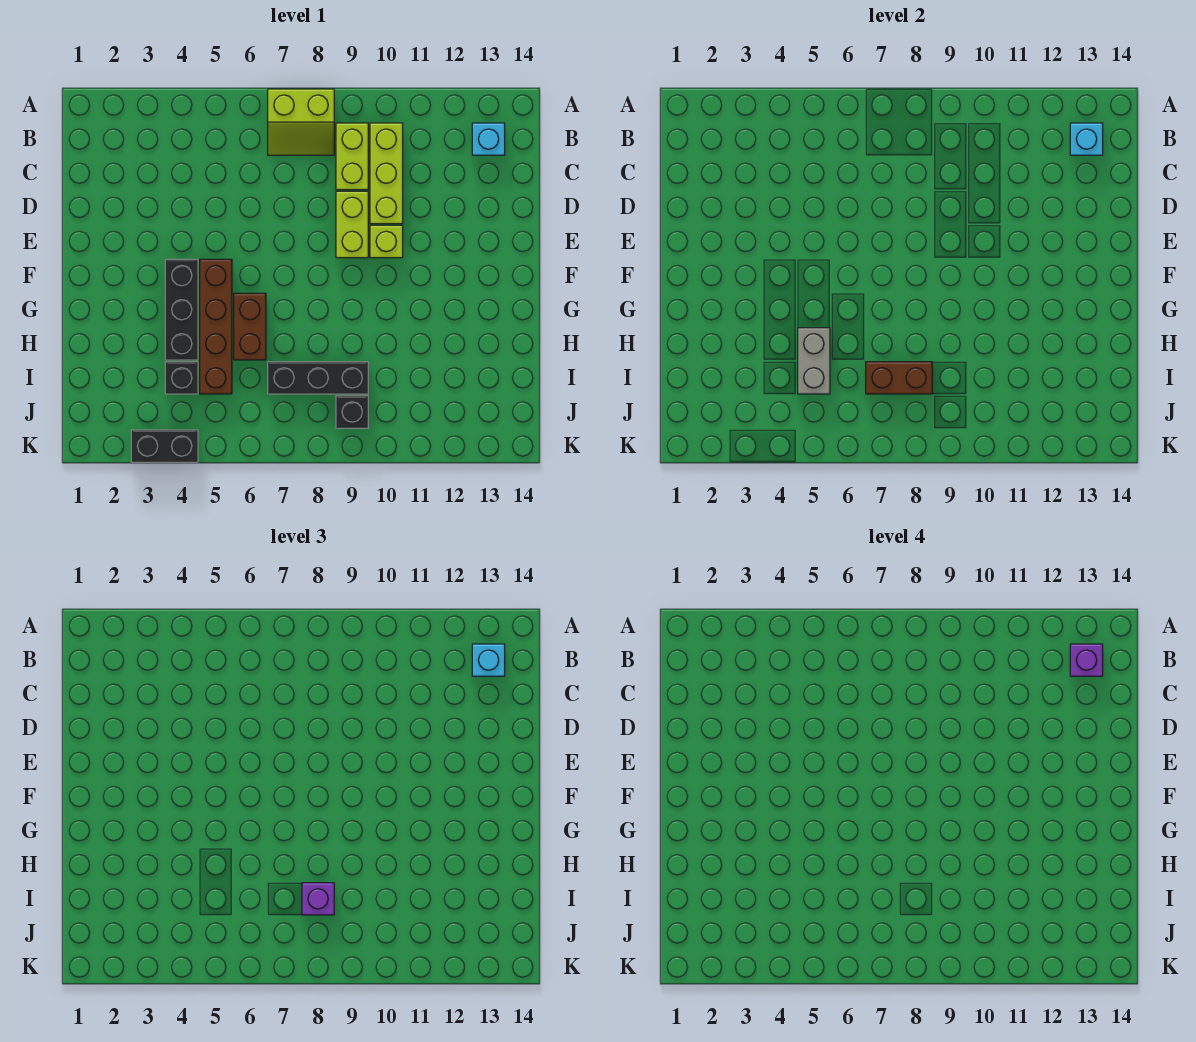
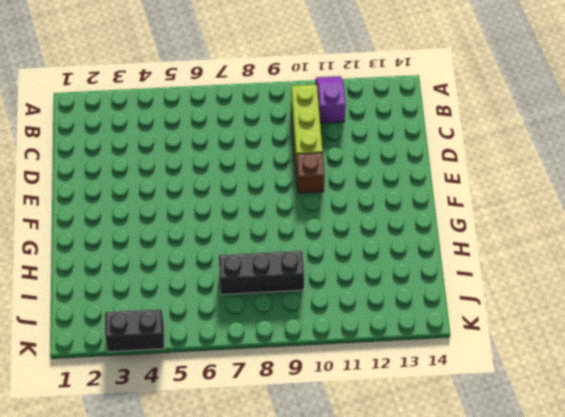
purple 1x2 slope [316,76,346,123] -> none
brown 1x1 brick [296,153,324,193] -> lime 1x1 brick [370,225,403,258]
none -> lime 2x2 slope [268,89,334,155]
none -> lime 1x2 brick [336,123,368,190]
none -> cyan 1x1 brick [472,123,505,155]

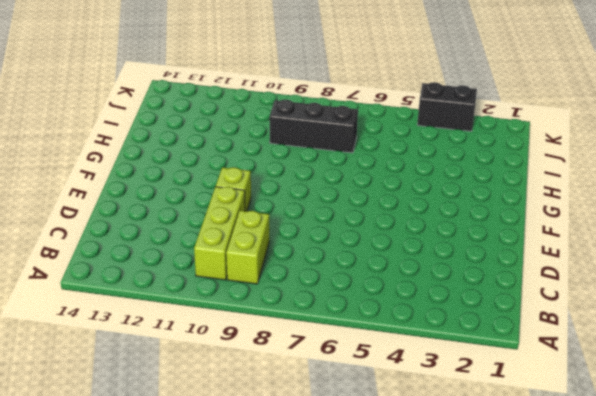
none -> lime 2x2 slope [268,89,334,155]
none -> cyan 1x1 brick [472,123,505,155]
none -> lime 1x2 brick [336,191,368,258]

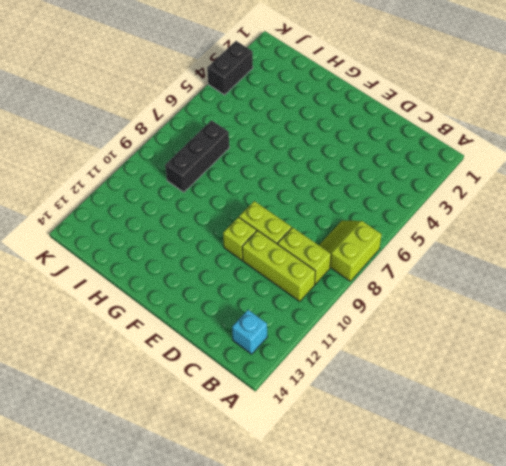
none -> black 1x3 brick [165,259,198,360]
none -> brown 1x4 brick [200,259,232,394]
none -> brown 1x2 brick [234,293,266,360]

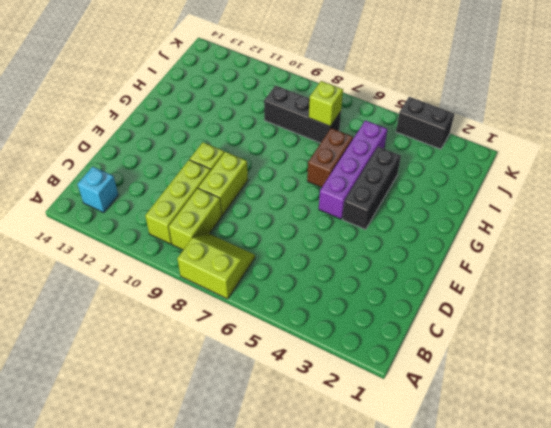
purple 1x4 brick [319,120,387,219] -> brown 1x4 brick [200,259,232,394]
lime 1x1 brick [309,81,343,126] -> brown 1x2 brick [866,362,932,394]
none -> black 1x1 brick [165,362,198,394]
none -> black 1x1 brick [336,396,368,428]
none -> cyan 1x1 brick [1070,123,1103,155]

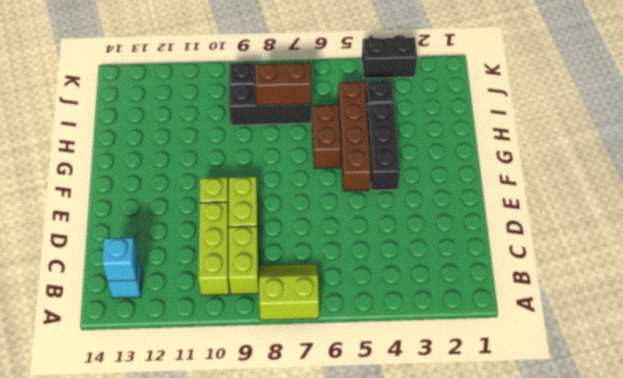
none -> grey 1x2 brick [798,328,830,394]
none -> cyan 1x1 brick [472,644,505,676]
none -> purple 1x1 brick [302,883,334,915]

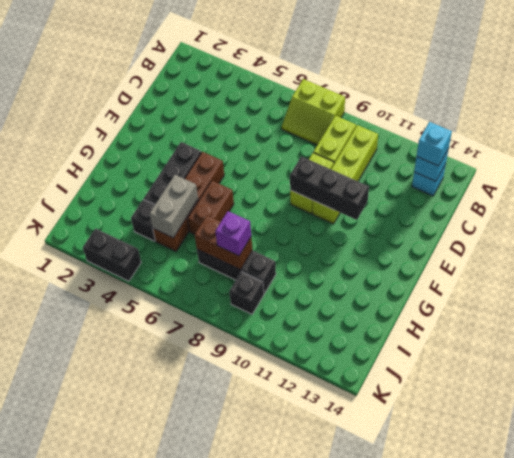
black 1x3 brick [290,156,369,220] -> none
none -> purple 1x1 brick [1070,644,1103,676]

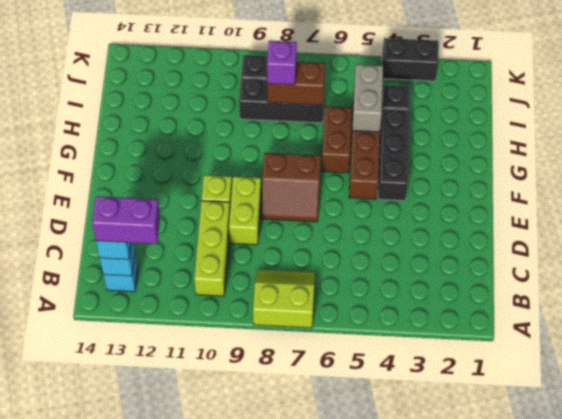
purple 1x2 brick [92,196,160,244] -> purple 1x1 brick [1070,644,1103,676]
brown 2x2 slope [261,153,321,222] -> none
none -> lime 1x2 brick [336,123,368,190]

